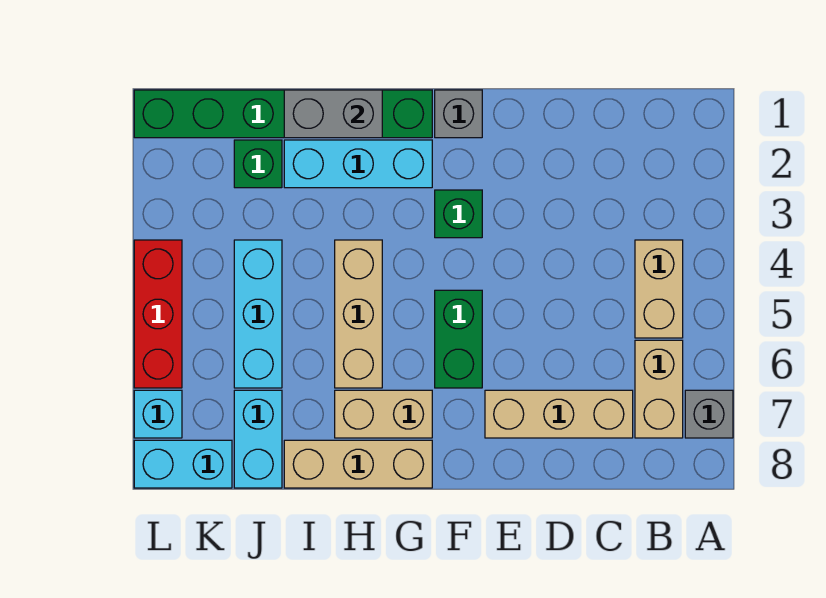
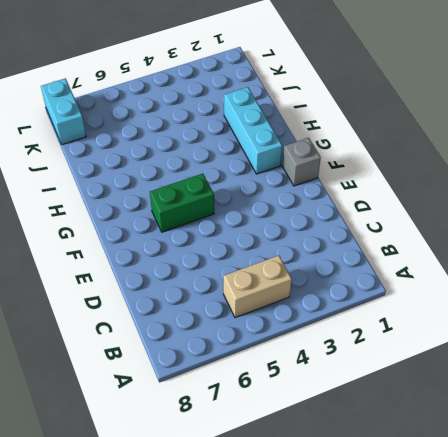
none -> grey 1x1 brick [685,390,733,438]
none -> tan 1x2 brick [635,340,683,438]
none -> tan 1x3 brick [485,390,633,438]

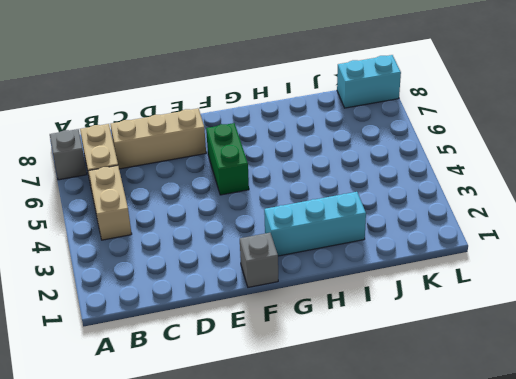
none -> green 1x1 brick [435,190,482,238]
none -> green 1x6 brick [134,90,432,138]
none -> tan 1x2 brick [335,390,432,438]

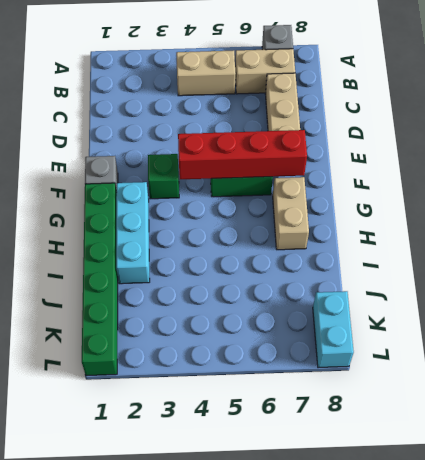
red 1x4 brick [178,130,307,179] -> none
none -> tan 1x3 brick [284,440,432,488]
none -> tan 1x3 brick [335,240,382,388]
none -> green 1x1 brick [234,140,282,188]

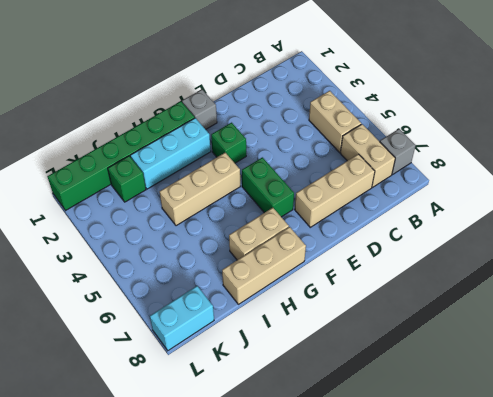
tan 1x3 brick [160,153,240,226] -> tan 1x3 brick turned to [335,240,382,388]
none -> cyan 1x3 brick [234,240,282,388]
none -> cyan 1x2 brick [234,390,282,488]
none -> red 1x3 brick [134,240,182,388]

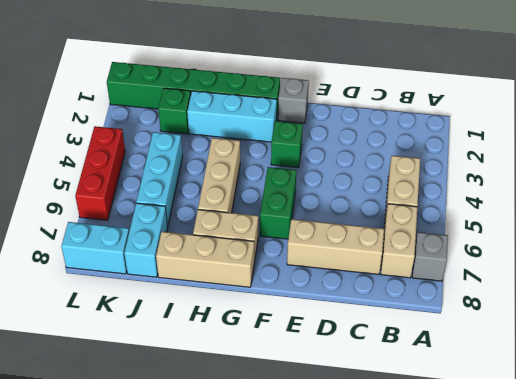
none -> cyan 1x1 brick [134,390,182,438]
none -> grey 1x2 brick [284,90,382,138]

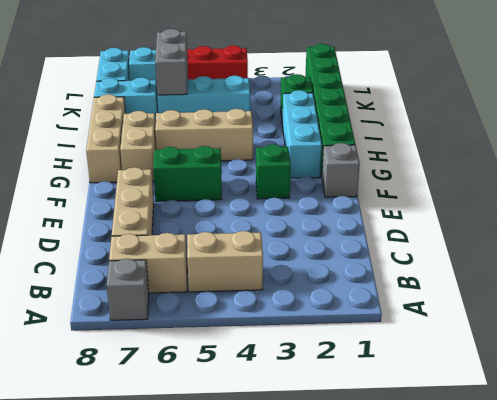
grey 1x2 brick [155,29,188,95] -> grey 1x2 brick moved to [284,90,382,138]

